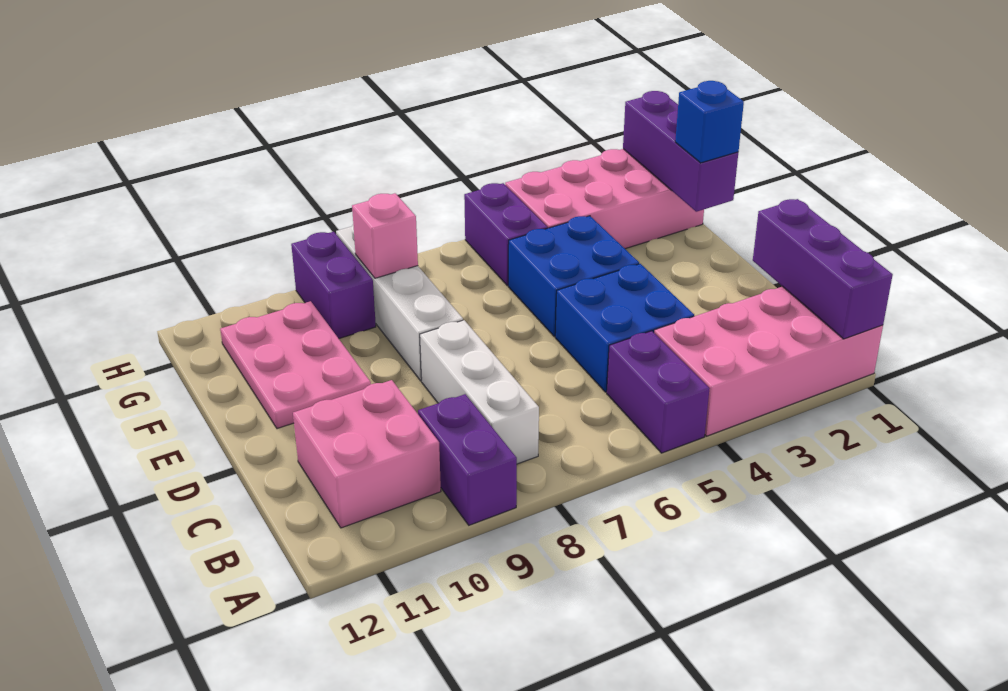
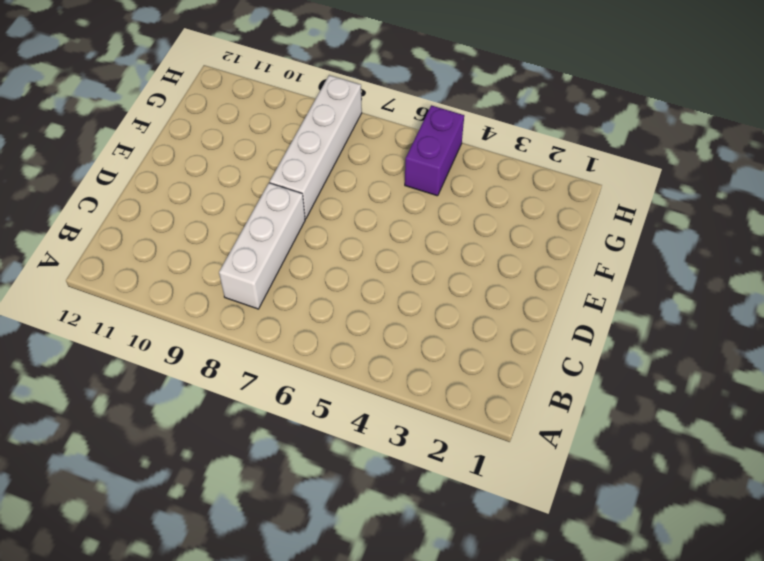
none -> pink 2x4 brick [654,286,883,436]
none -> purple 1x2 brick [607,331,710,453]
none -> purple 1x2 brick [418,394,517,525]

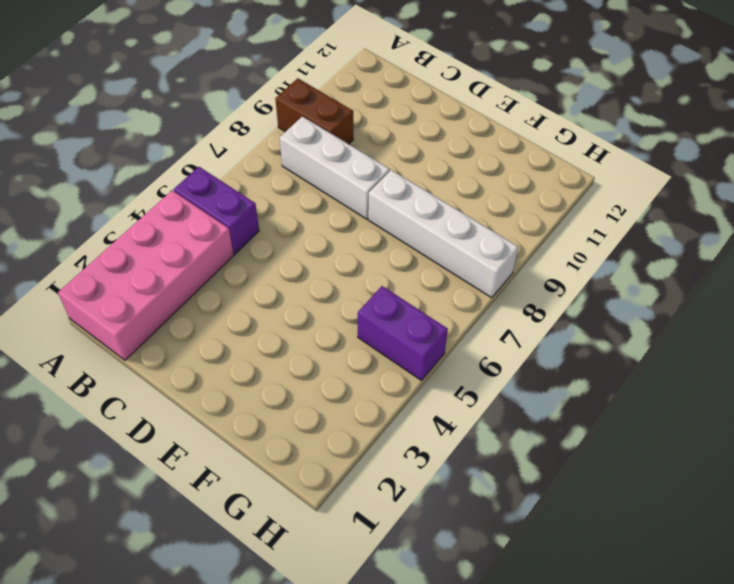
brown 1x2 brick [275,78,353,144] -> purple 1x2 brick [418,394,517,525]
none -> pink 2x2 brick [293,380,441,528]
none -> blue 2x2 brick [555,264,694,392]
none -> blue 2x2 brick [508,216,639,336]

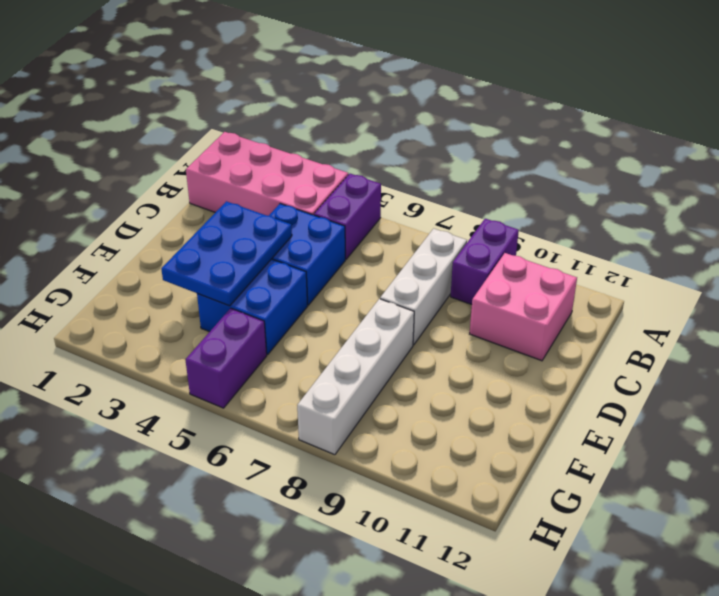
blue 2x3 plate [161,201,292,306] -> none
none -> pink 2x3 plate [220,301,371,429]
none -> pink 2x4 brick [505,149,704,249]
none -> purple 1x2 brick [291,232,376,338]

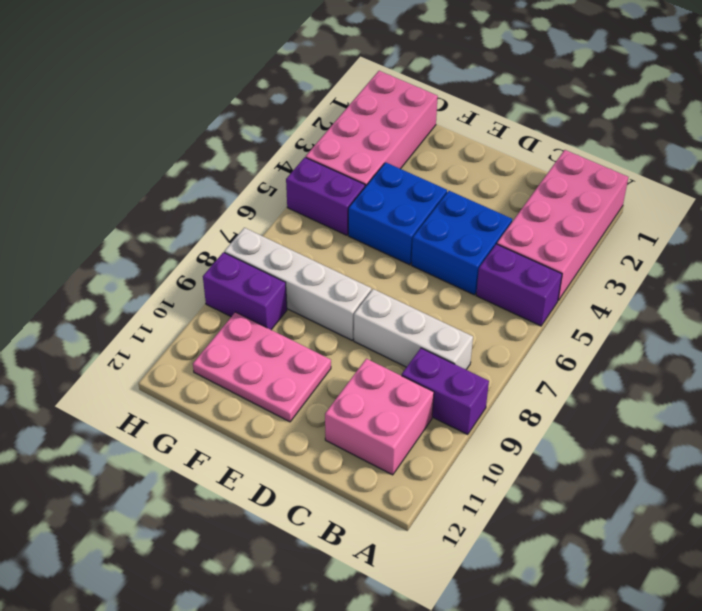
none -> purple 1x3 brick [753,199,893,339]
none -> purple 1x3 brick [623,91,738,212]
none -> pink 1x1 brick [352,193,418,278]

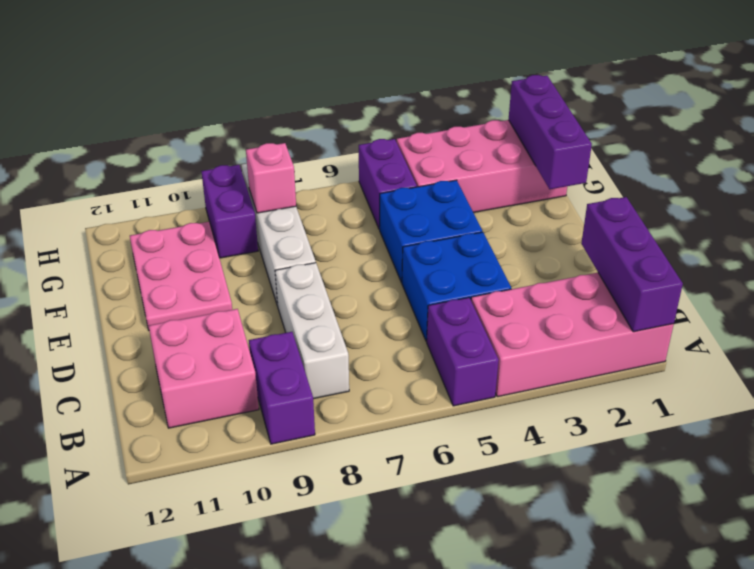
none -> blue 1x1 brick [675,81,744,163]

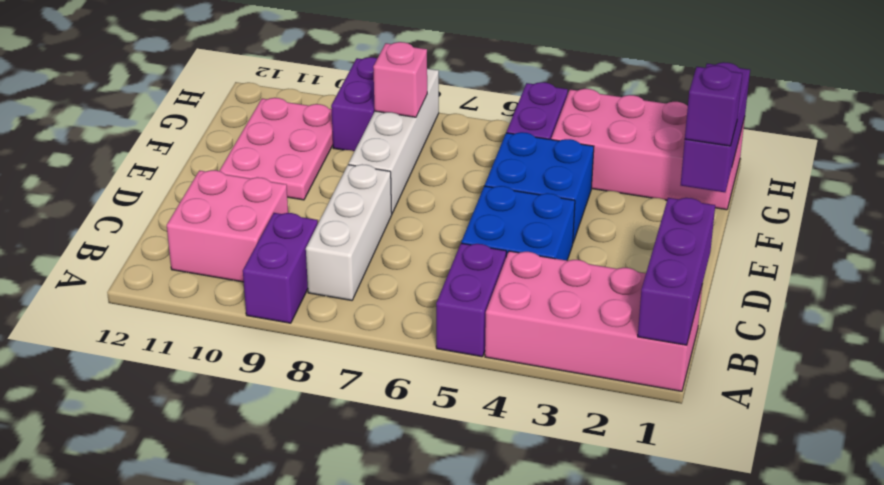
purple 1x1 brick [685,66,742,146] -> blue 1x1 brick [675,81,744,163]

